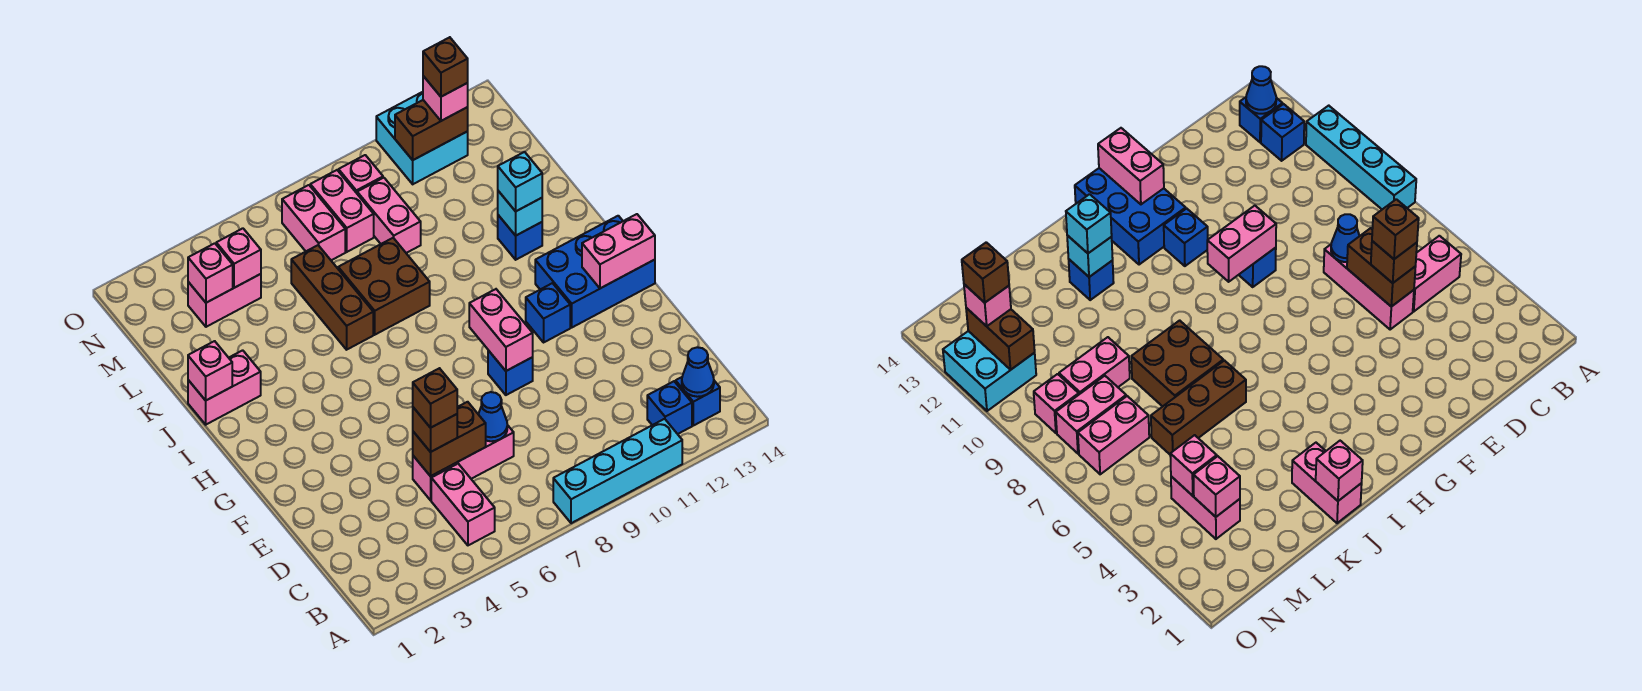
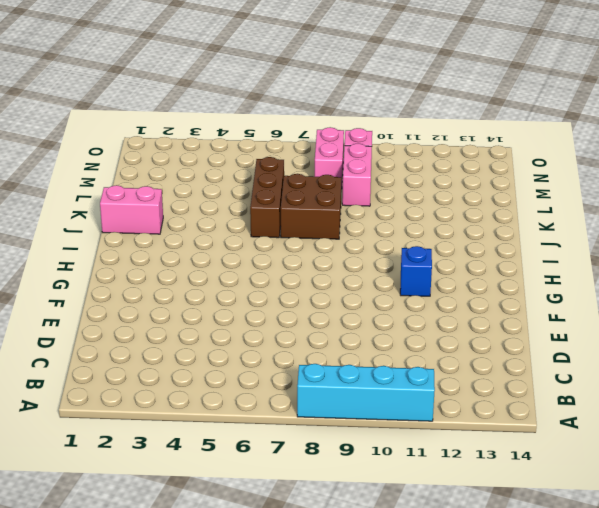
none -> pink 1x2 brick [431,464,495,545]
none -> blue 1x1 brick [647,381,692,434]
none -> blue 1x1 brick [676,377,720,426]
none -> pink 1x3 brick [413,425,514,500]

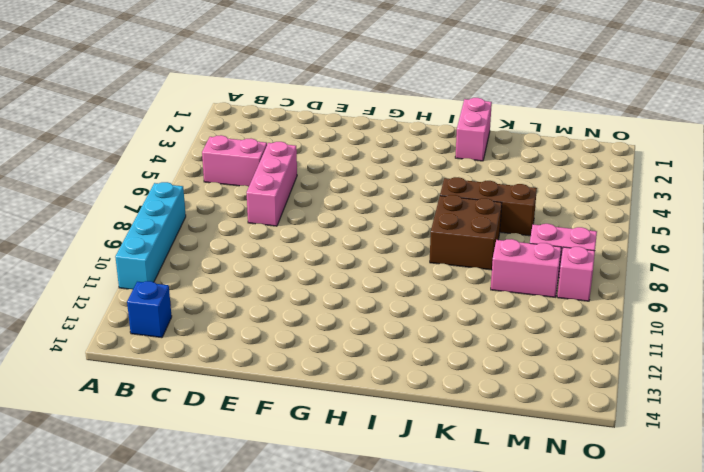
none -> blue 1x1 brick [647,381,692,434]
none -> blue 1x1 brick [488,350,533,395]
none -> blue 1x1 brick [526,283,570,342]
none -> blue 2x3 brick [535,216,655,327]

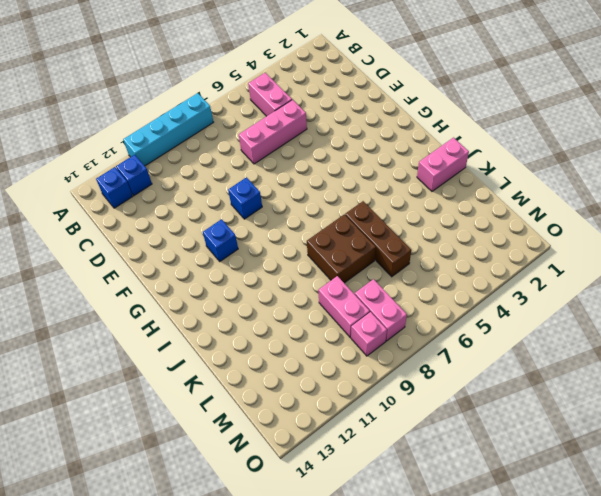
none -> blue 2x3 brick [535,216,655,327]
none -> blue 1x1 brick [498,215,542,260]
none -> pink 1x2 brick [188,274,261,327]
none -> pink 1x2 brick [282,185,345,260]

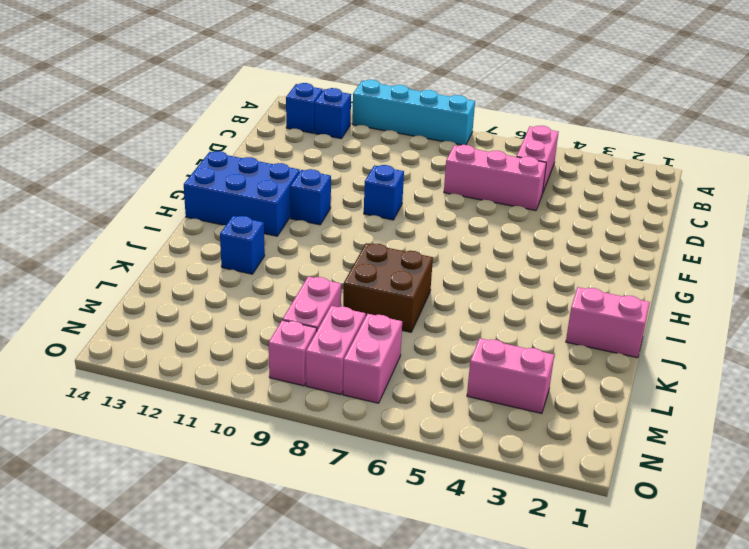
none -> brown 1x3 brick [291,245,373,350]
none -> cyan 2x2 brick [376,92,468,184]
none -> blue 1x1 cone [682,347,714,397]
none -> brown 1x2 brick [413,402,486,476]

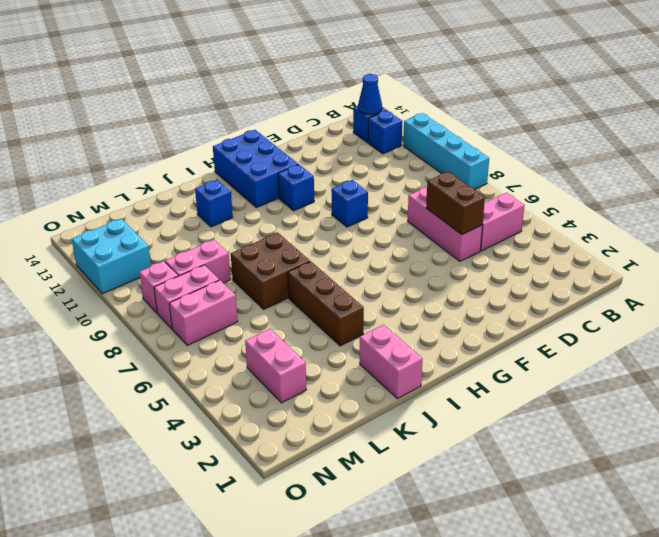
brown 1x3 brick [288,262,364,346] -> brown 1x3 brick turned to [291,245,373,350]
none -> blue 1x1 cone [478,392,507,441]
none -> pink 1x2 brick [469,289,533,371]
none -> pink 1x2 brick [582,214,655,288]
none -> pink 1x1 brick [188,341,232,400]

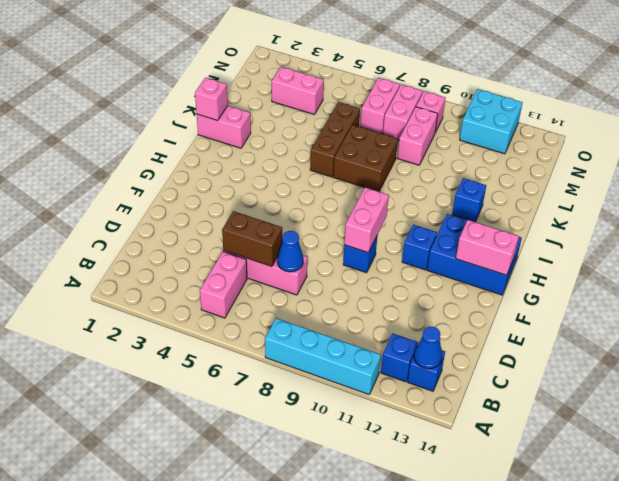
none -> cyan 1x1 brick [498,191,542,236]
none -> pink 1x1 brick [188,243,233,303]
none -> pink 1x1 brick [216,228,261,288]
none -> brown 1x2 brick [395,100,468,160]

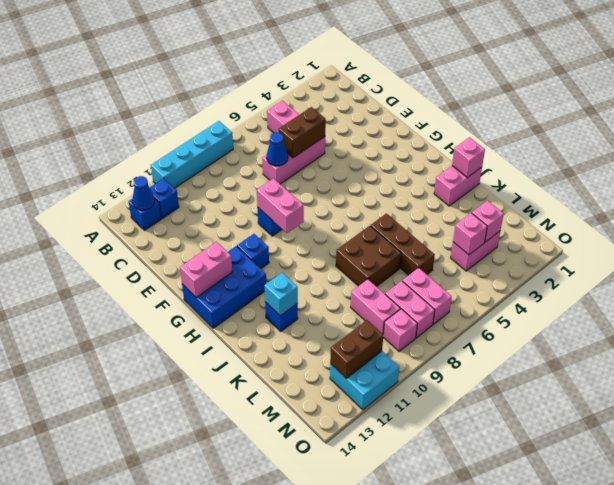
none -> brown 1x1 brick [413,407,457,452]
none -> cyan 1x1 brick [498,152,542,211]
none -> pink 1x1 brick [423,76,468,121]
none -> brown 1x1 brick [413,368,457,428]

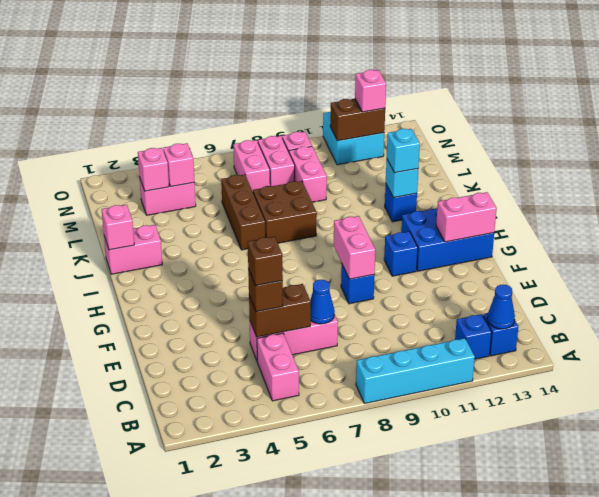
none -> brown 1x1 brick [423,37,468,97]

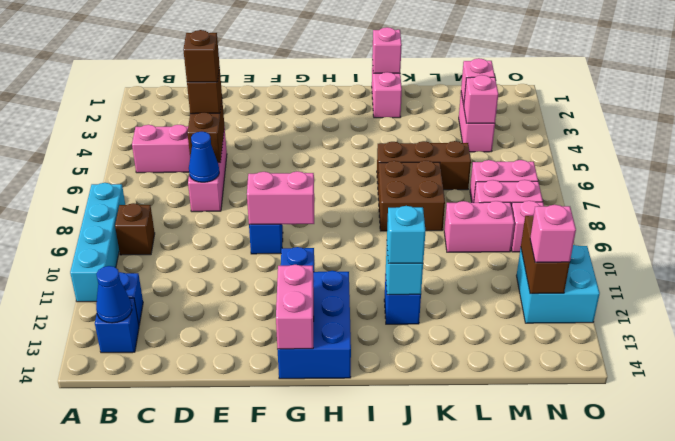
brown 1x1 brick [115,203,155,255] -> brown 1x1 brick moved to [423,37,468,97]

